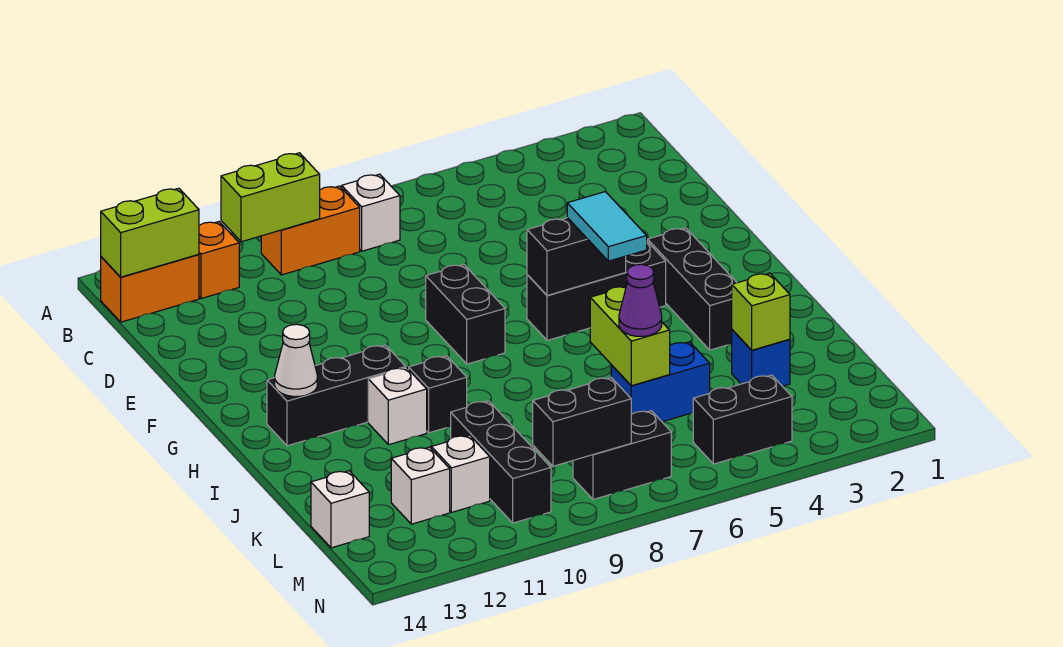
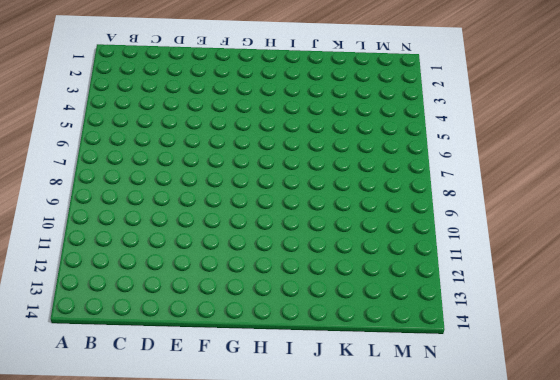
none -> white 1x1 brick [342,174,400,251]
none -> orange 1x2 brick [261,186,360,275]
none -> orange 1x1 brick [199,222,239,299]

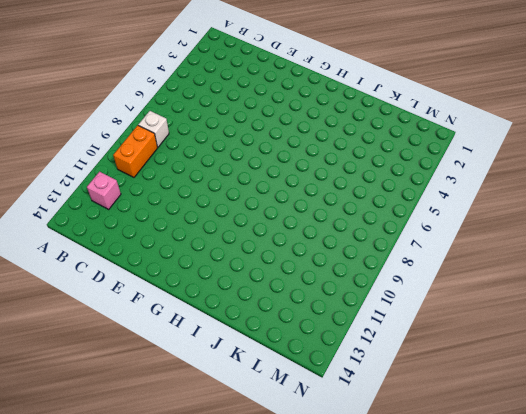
pink 1x1 brick [87,172,121,209] -> orange 1x1 brick [199,222,239,299]
none -> orange 1x2 brick [101,254,199,322]
none -> black 1x2 brick [426,265,505,364]
none -> black 1x3 brick [648,228,737,350]

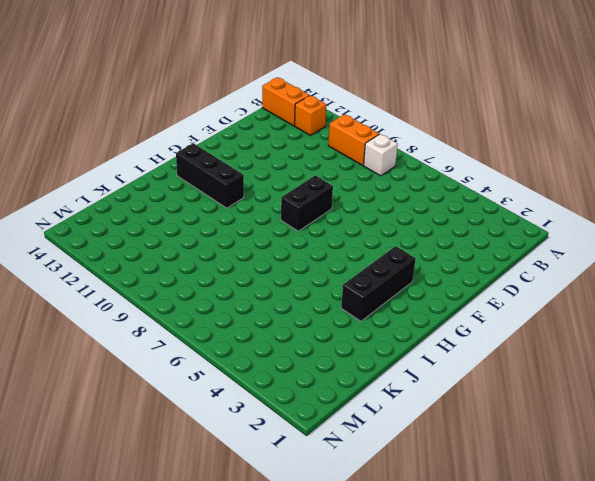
none -> black 1x3 brick [527,242,666,340]
none -> black 1x1 brick [409,356,467,433]
none -> white 1x1 brick [368,368,427,445]

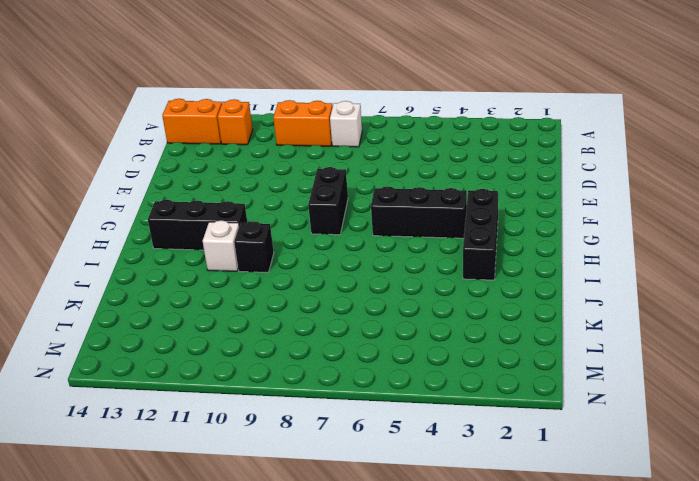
none -> blue 1x1 brick [732,330,790,386]
none -> blue 1x2 brick [611,342,710,422]
none -> black 1x3 brick [451,401,551,523]

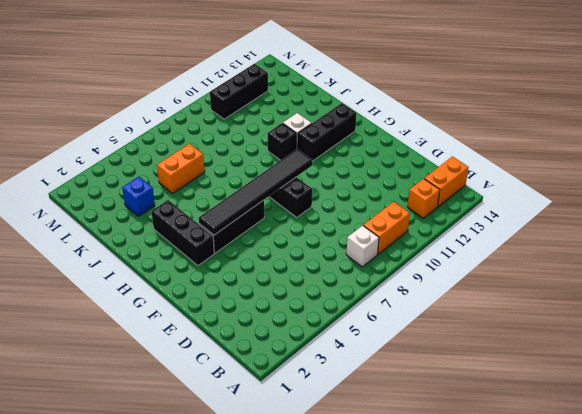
black 1x6 tile [199,149,312,235] -> black 1x2 brick [527,218,626,295]
orange 1x2 brick [157,143,205,193] -> blue 1x2 brick [611,342,710,422]
black 1x3 brick [210,64,268,119] -> black 1x3 brick turned to [451,401,551,523]
none -> white 1x1 brick [431,435,490,512]
none -> white 1x1 brick [391,447,450,524]
none -> white 1x1 brick [311,471,369,548]

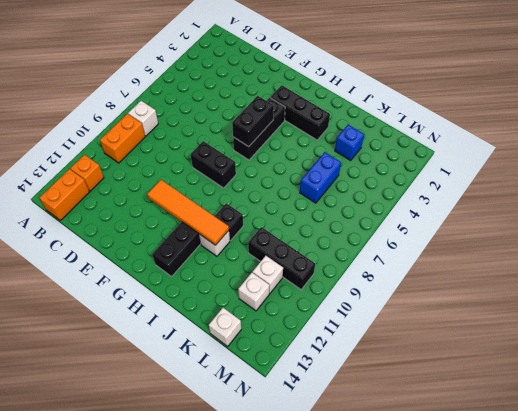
orange 1x4 tile [147,180,229,245] -> none
none -> black 1x2 brick [693,375,792,464]
none -> black 1x2 brick [573,411,671,499]
none -> lime 1x2 brick [221,153,320,242]

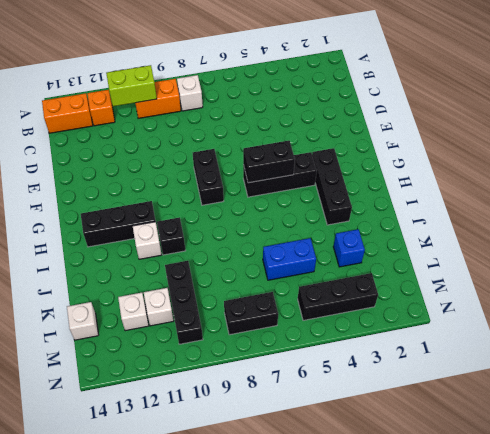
black 1x3 brick [298,273,378,320] -> black 1x2 brick [693,375,792,464]
none -> lime 1x2 brick [101,188,199,277]
none -> white 1x1 cone [275,324,317,397]
none -> lime 1x2 brick [590,287,670,386]

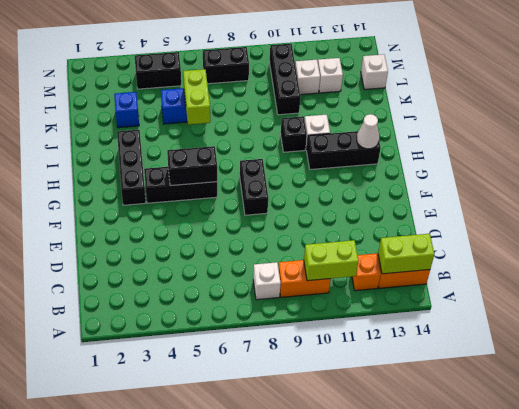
none -> lime 1x1 brick [732,273,790,350]
none -> black 1x2 brick [533,378,631,466]
none -> cyan 1x2 tile [567,192,647,261]

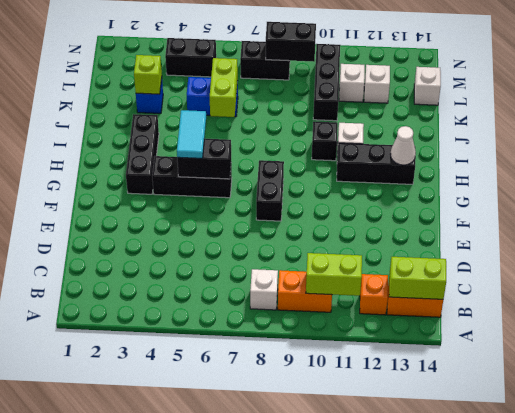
none -> purple 1x1 cone [619,264,662,336]

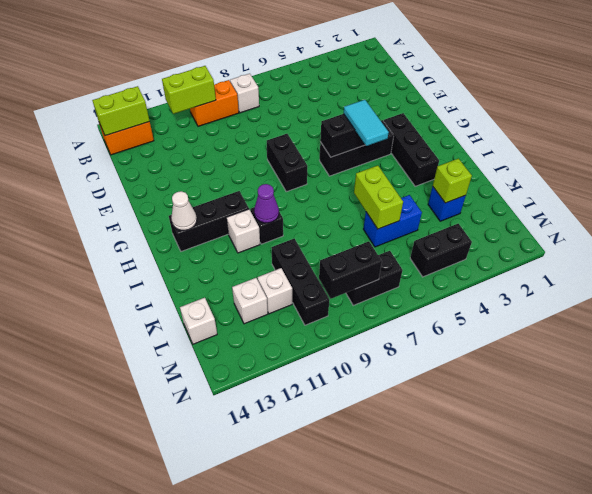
purple 1x1 cone [254,184,279,223] -> purple 1x1 cone moved to [619,264,662,336]
none -> orange 1x1 brick [199,222,239,299]

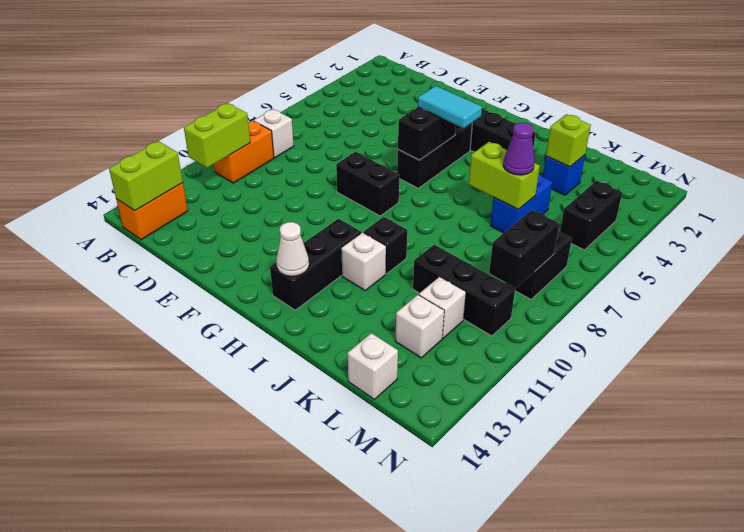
none -> orange 1x1 brick [199,222,239,299]

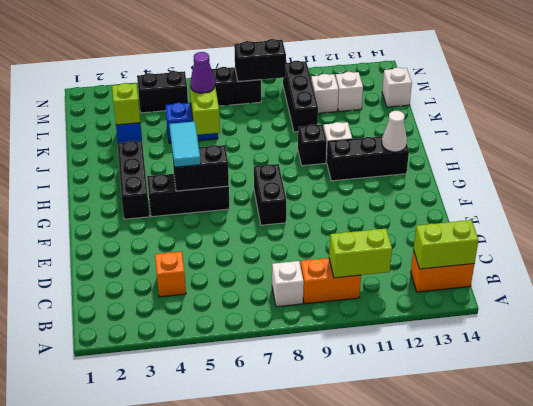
orange 1x1 brick [155,252,186,297] -> orange 1x1 brick moved to [199,222,239,299]

